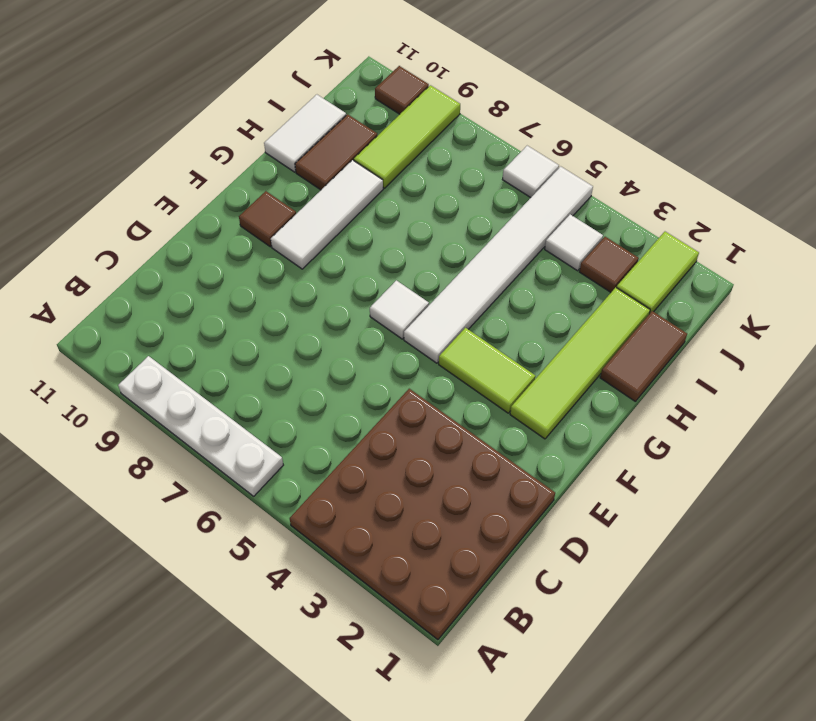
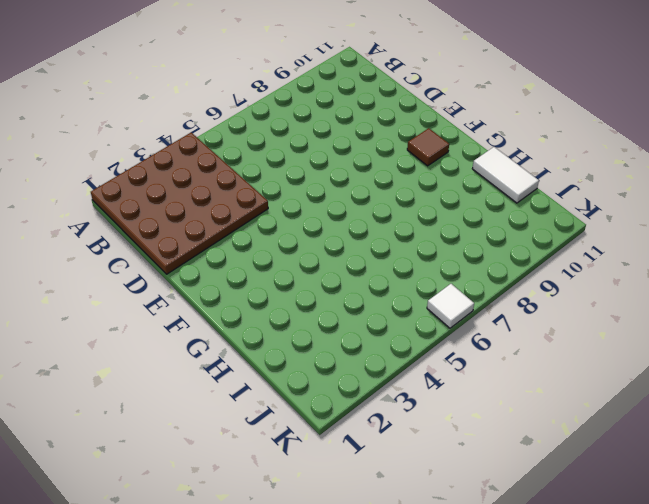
none -> white 1x4 plate [118,356,283,496]
none -> lime 1x4 tile [510,288,650,439]
none -> lime 1x2 tile [439,328,535,413]

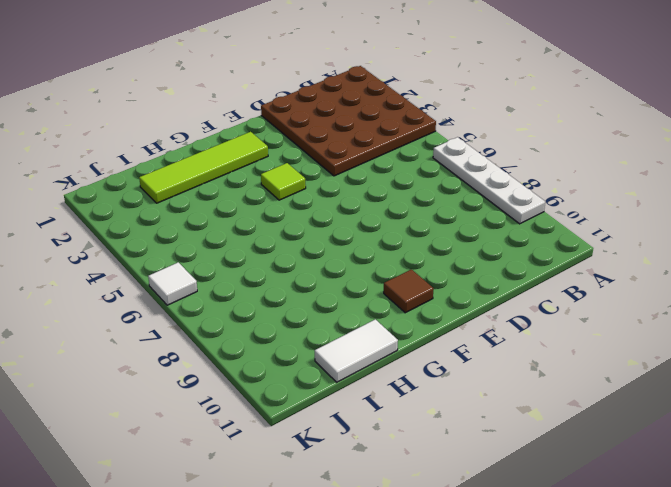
lime 1x1 tile [261,163,306,200] -> lime 1x2 tile [439,328,535,413]
none -> white 1x6 tile [404,166,593,363]
none -> white 1x1 tile [370,280,429,339]
none -> white 1x3 tile [271,160,383,269]

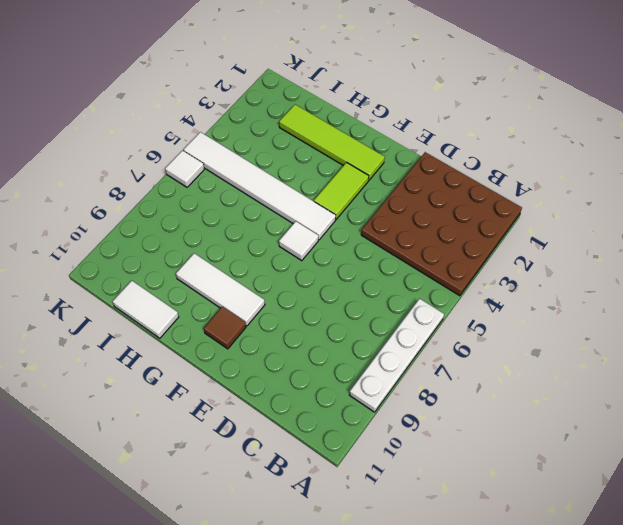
none -> brown 1x2 tile [600,311,687,402]
none -> brown 1x2 tile [295,114,378,190]
none -> lime 1x3 tile [354,85,460,188]

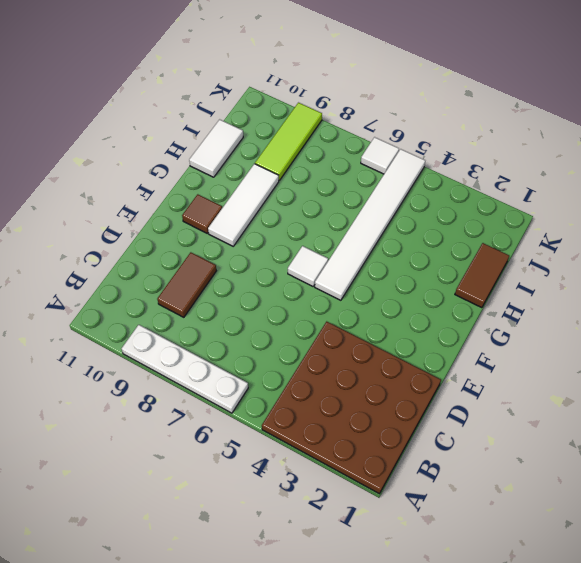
brown 1x2 tile [157,252,216,317] -> brown 1x2 tile moved to [295,114,378,190]
none -> lime 1x4 tile [510,288,650,439]
none -> lime 1x2 tile [439,328,535,413]
none -> lime 1x2 tile [616,232,699,314]

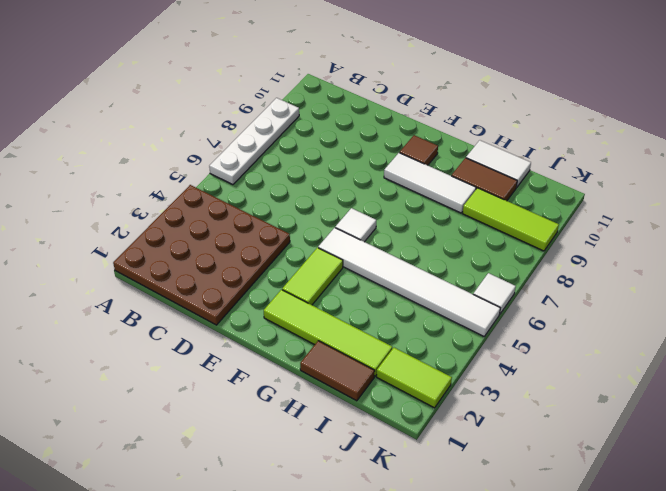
none -> brown 1x1 tile [579,237,639,292]
none -> white 1x1 tile [545,214,603,271]
none -> brown 1x1 tile [375,66,429,114]

